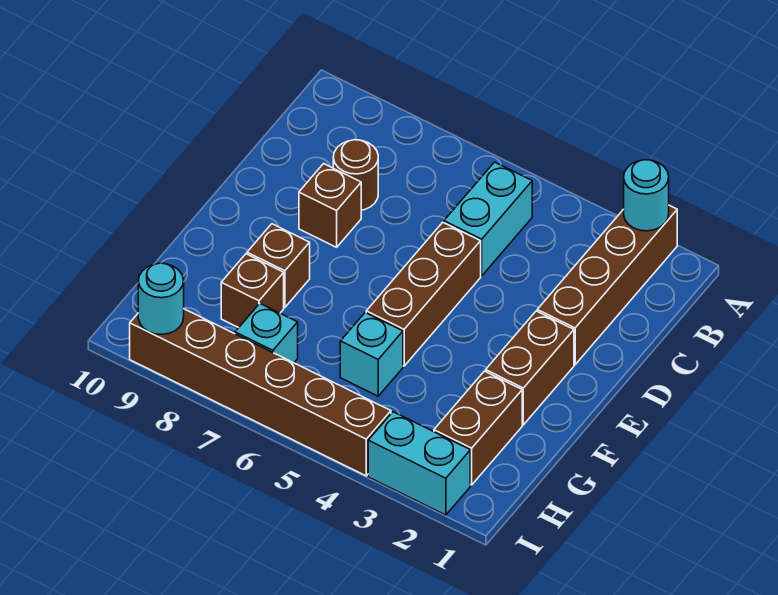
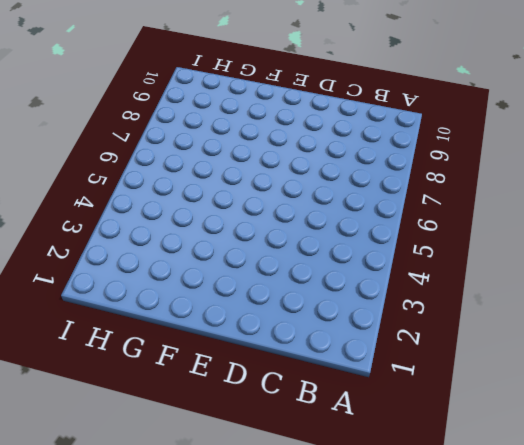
none -> brown 1x4 brick [537,205,677,365]
none -> cyan 1x2 brick [444,162,532,276]
none -> brown 1x1 round brick [333,140,378,210]

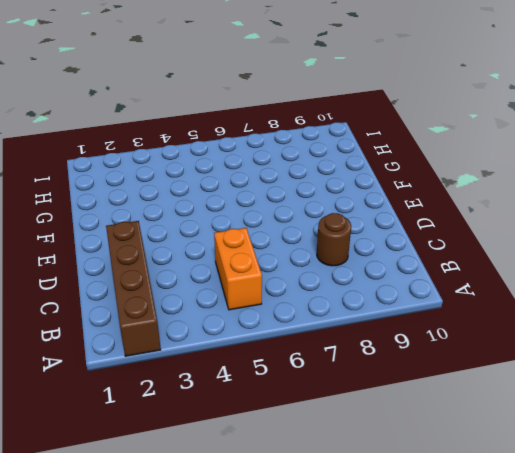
orange 1x2 brick [214,228,262,310] -> cyan 1x2 brick [444,162,532,276]
none -> brown 1x3 brick [366,222,481,366]
none -> brown 1x1 brick [299,164,361,247]
none -> brown 1x2 brick [486,311,574,425]

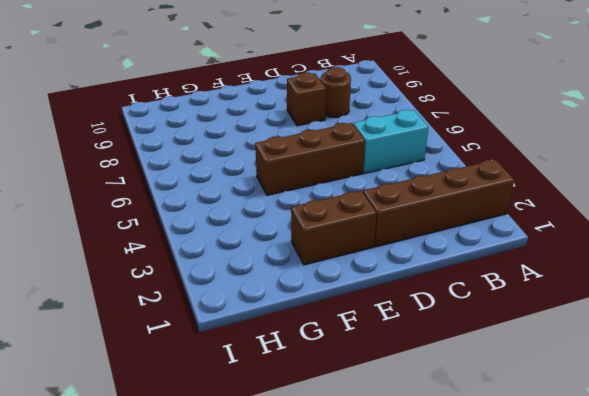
none -> brown 1x1 brick [247,224,310,307]
none -> brown 1x2 brick [434,371,522,485]
none -> cyan 1x1 brick [340,313,403,396]

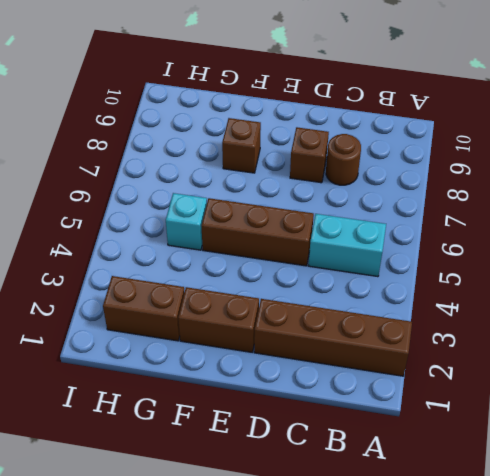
none -> brown 1x1 brick [221,254,284,328]
none -> cyan 1x1 brick [235,304,298,363]
none -> cyan 1x2 brick [368,412,470,515]

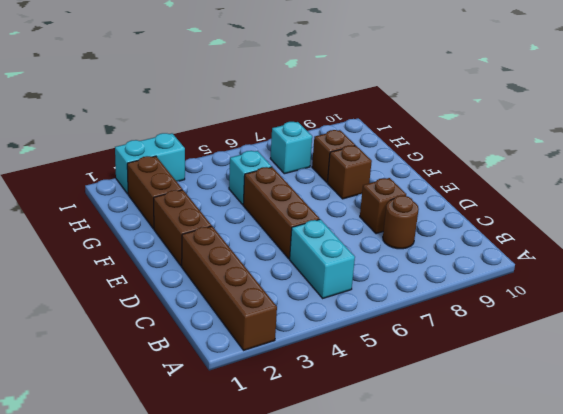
none -> brown 1x6 brick [130,309,391,476]
none -> cyan 1x1 round brick [624,160,669,231]
none -> cyan 1x1 round brick [138,263,184,334]

